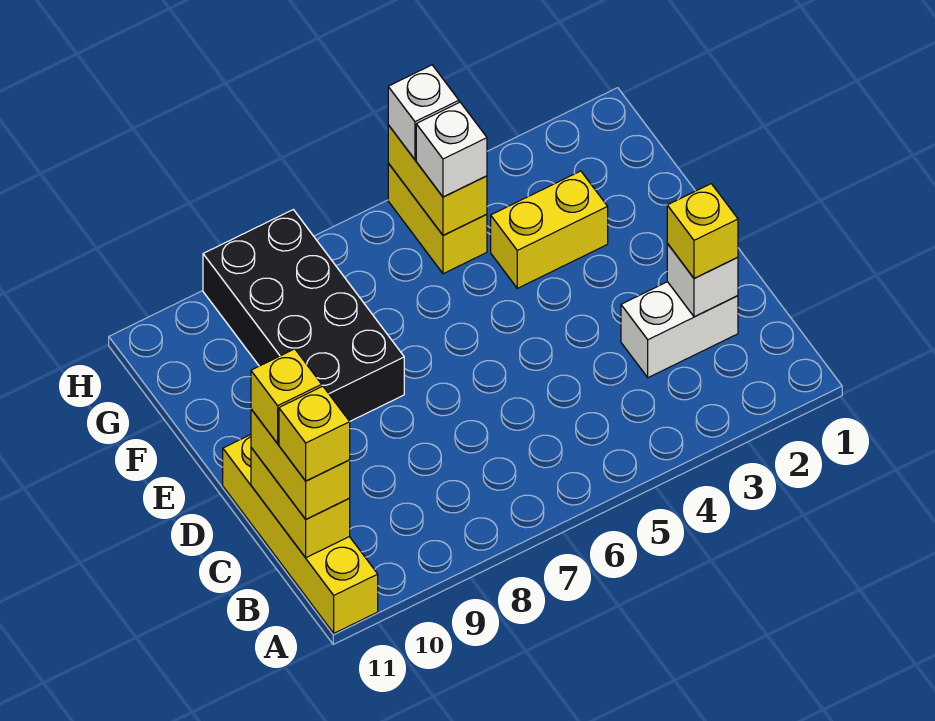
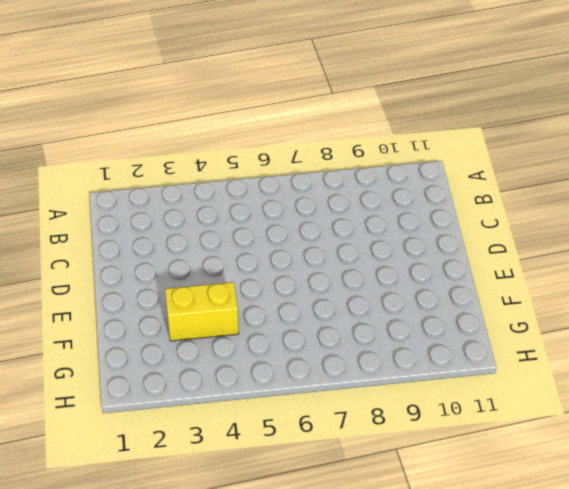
none -> yellow 1x4 brick [223,435,378,633]
none -> white 1x2 brick [621,282,738,378]
none -> black 2x4 brick [203,210,404,421]

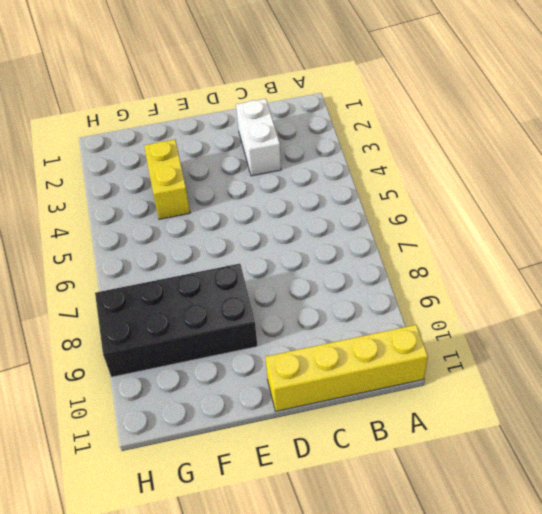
none -> yellow 1x2 brick [388,163,487,274]
none -> yellow 1x2 brick [251,448,350,558]
none -> white 1x1 brick [667,244,738,317]

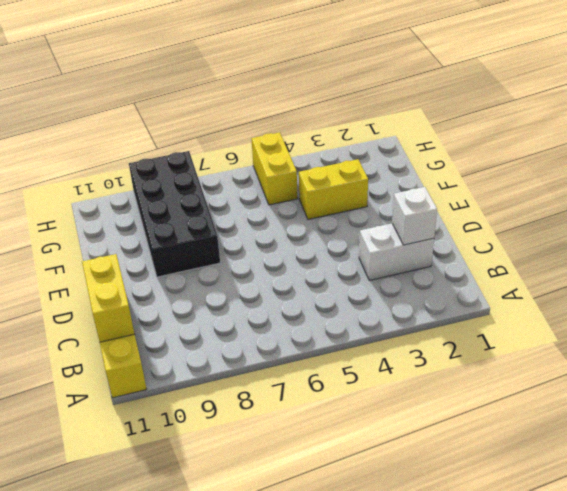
none -> yellow 1x2 brick [388,125,487,235]
none -> yellow 1x2 brick [251,409,350,519]
none -> yellow 1x1 brick [667,184,738,278]

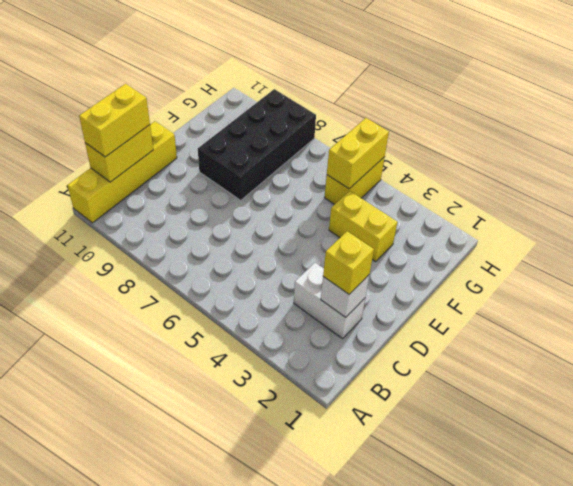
none -> white 1x1 brick [416,102,487,197]
none -> white 1x1 brick [388,65,459,160]
none -> yellow 1x1 brick [279,386,350,481]

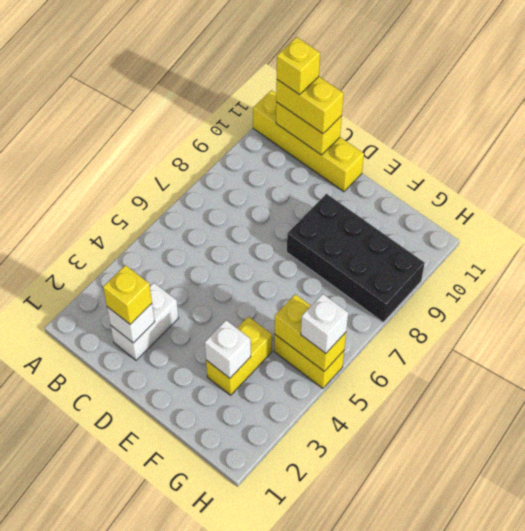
white 1x1 brick [205,320,251,378] -> white 1x1 brick moved to [416,102,487,197]
none -> yellow 1x1 brick [251,349,322,444]

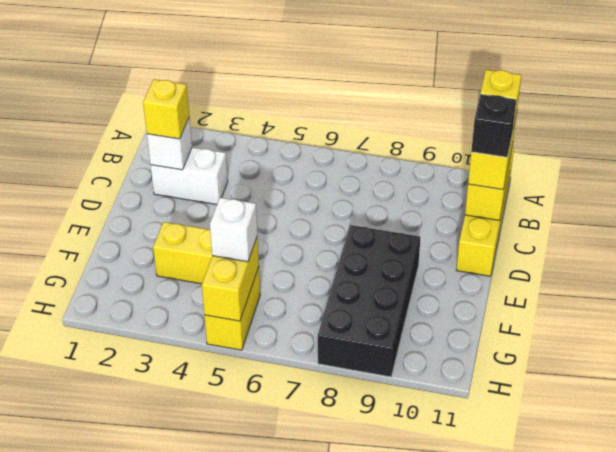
black 1x1 brick [471,94,516,157] -> yellow 1x1 brick [251,349,322,444]
none -> white 1x1 brick [388,65,459,160]

